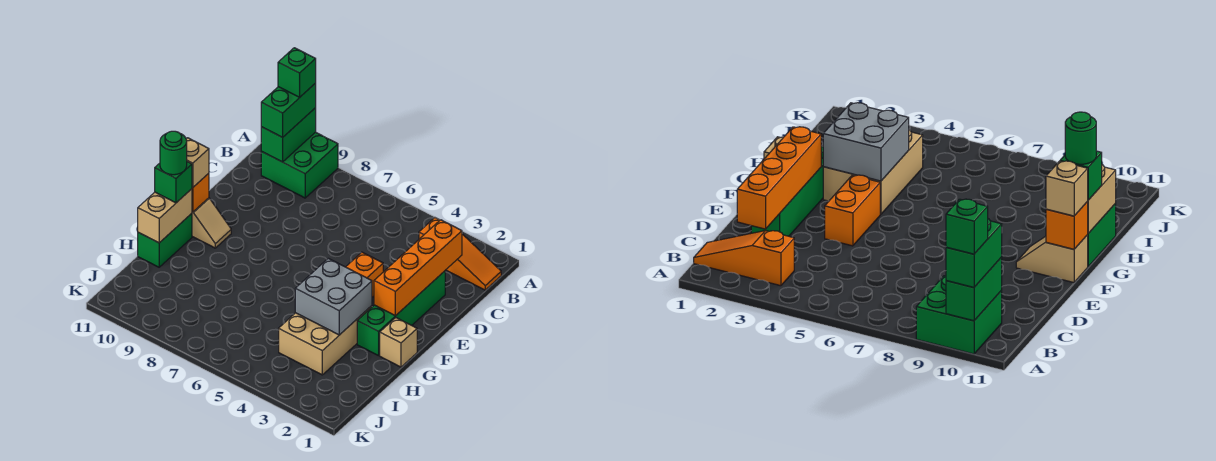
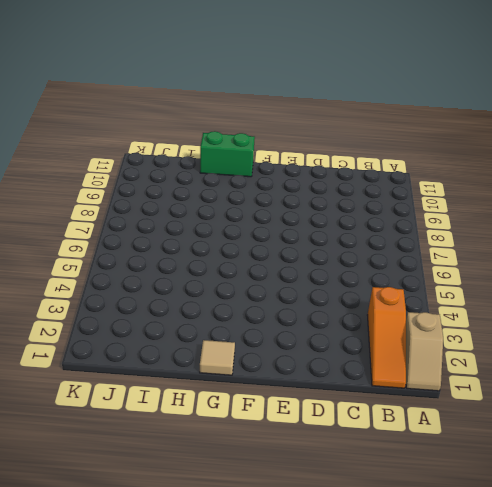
tan 1x2 slope [406,312,443,391] -> tan 1x2 slope moved to [192,198,231,248]
tan 1x1 tile [200,340,235,375] -> tan 1x1 brick [380,318,417,367]
none -> green 2x2 brick [261,132,338,198]
none -> green 1x4 brick [357,271,445,356]
none -> orange 1x2 brick [346,252,383,297]

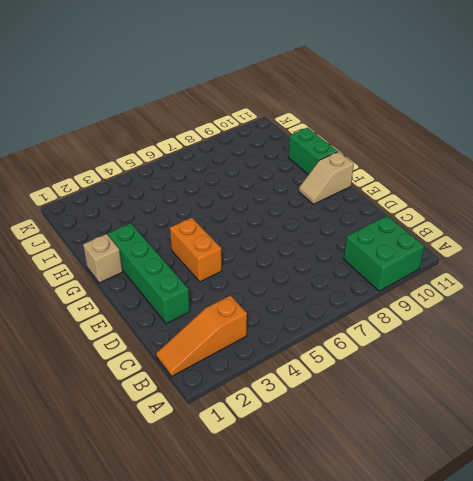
none -> tan 2x3 brick [279,306,372,375]
none -> green 1x2 brick [261,108,316,162]
none -> orange 1x4 brick [374,220,462,316]

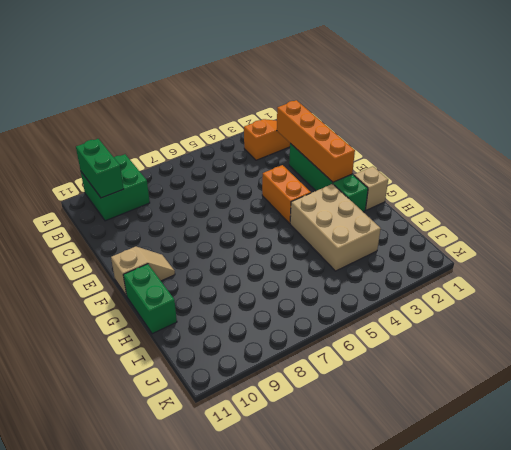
none -> orange 1x1 brick [192,173,209,212]
none -> grey 2x2 brick [295,258,372,335]
none -> tan 1x2 brick [138,189,192,243]

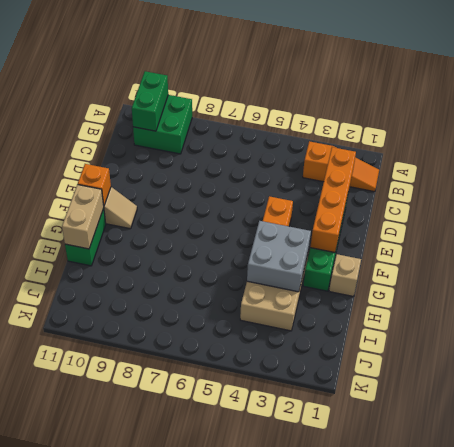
none -> green 1x2 brick [261,83,316,137]
none -> tan 1x1 brick [186,138,209,188]
none -> green 1x1 brick [155,162,192,203]

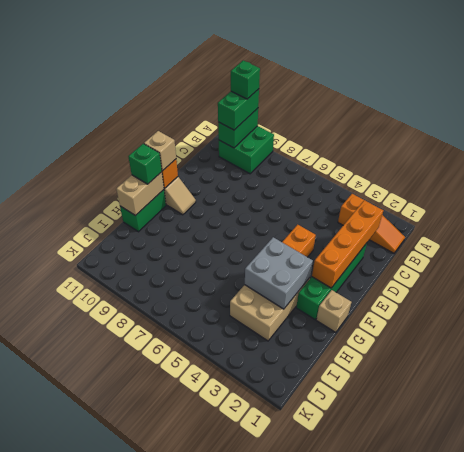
none -> green 1x1 round brick [160,131,187,175]

